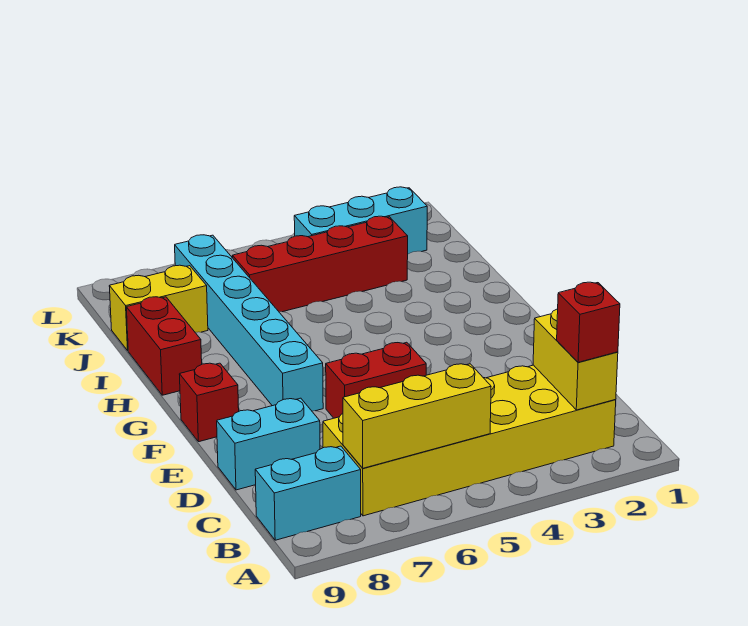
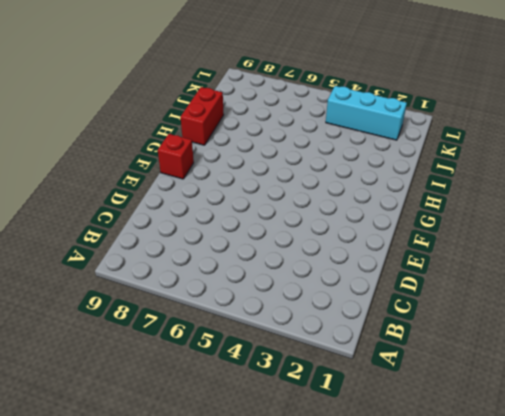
none -> yellow 2x6 brick [323,365,616,516]
none -> cyan 1x2 brick [255,446,361,540]
none -> cyan 1x2 brick [217,398,320,490]

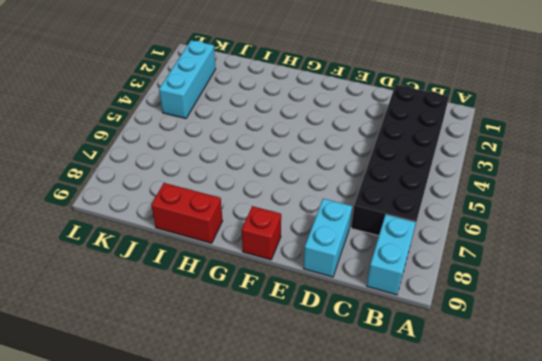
black 2x6 brick [351,85,449,236] -> yellow 2x6 brick [323,365,616,516]
none -> red 1x2 brick [326,342,426,418]
none -> cyan 1x6 brick [175,235,323,411]
none -> red 1x4 brick [232,216,408,312]

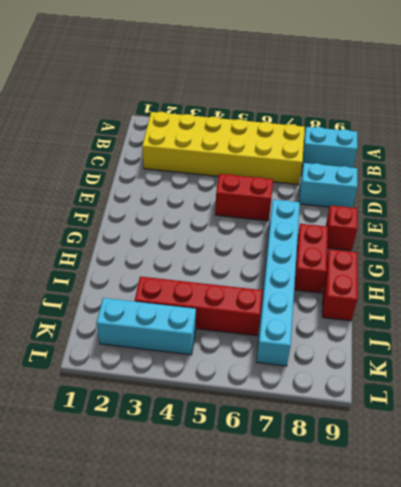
red 1x2 brick [294,224,328,293] -> none
none -> yellow 1x2 brick [109,265,208,350]
none -> yellow 1x2 brick [533,309,618,410]
none -> yellow 1x3 brick [343,364,491,468]

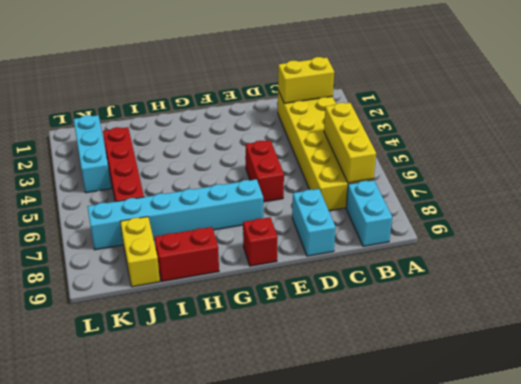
none -> red 1x1 brick [557,282,620,362]

